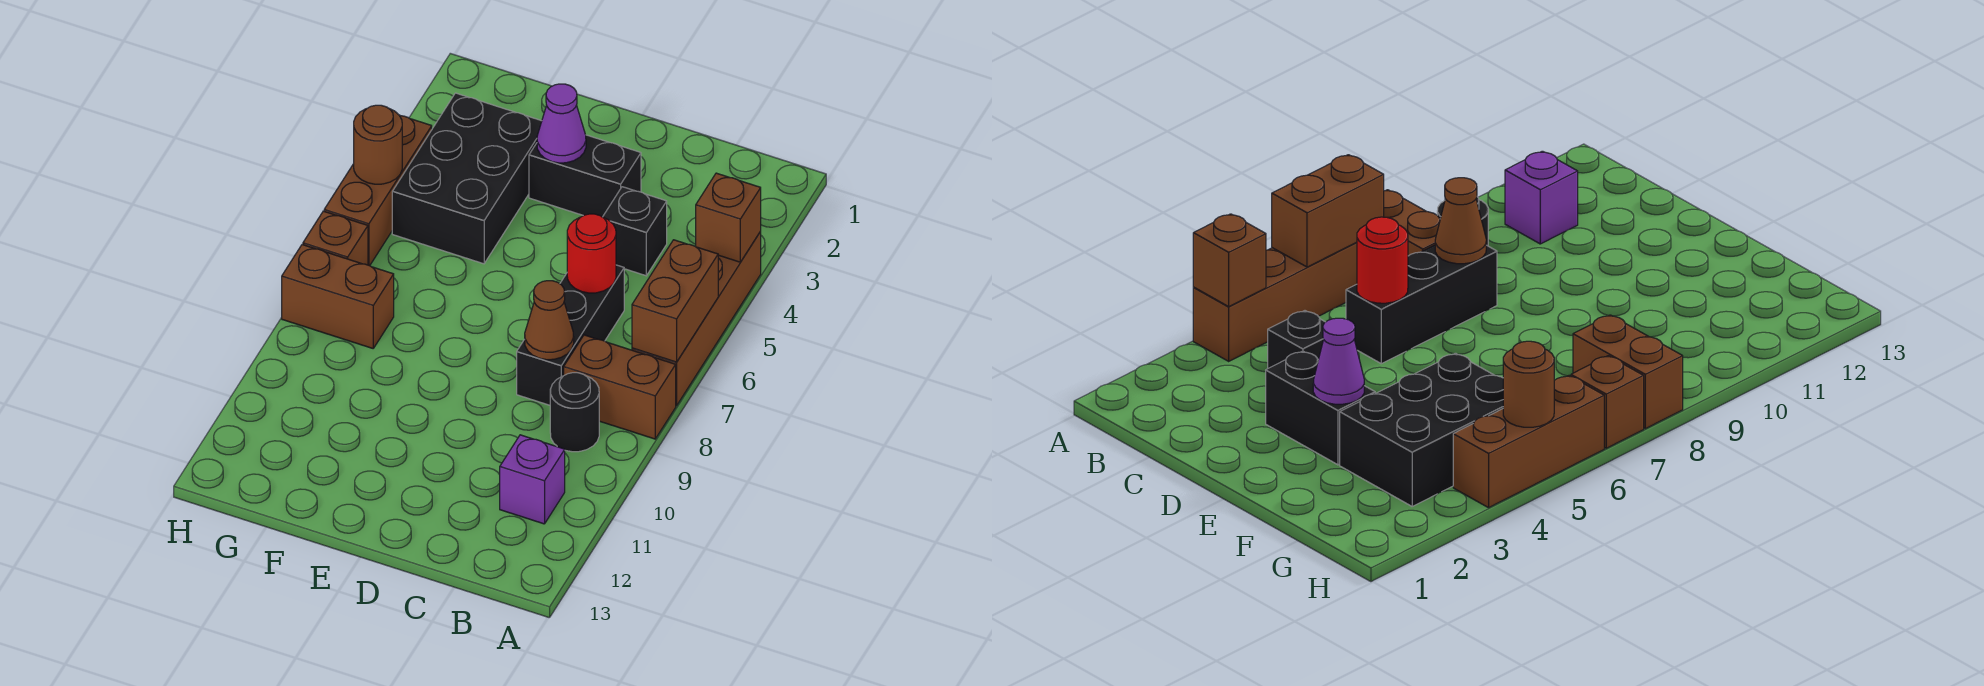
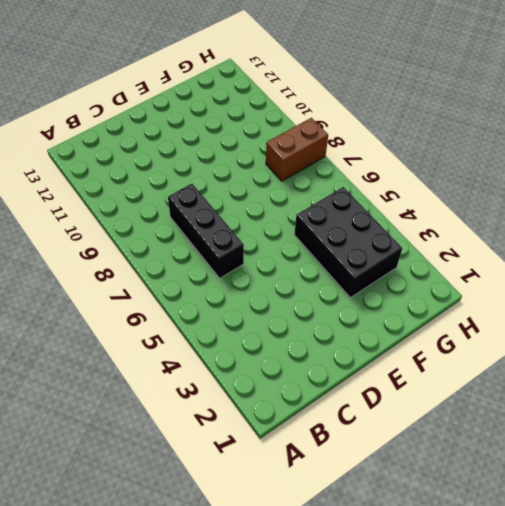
none -> brown 1x4 brick [632,232,761,406]
none -> brown 1x2 brick [564,335,676,439]
none -> black 1x1 round brick [550,373,599,452]

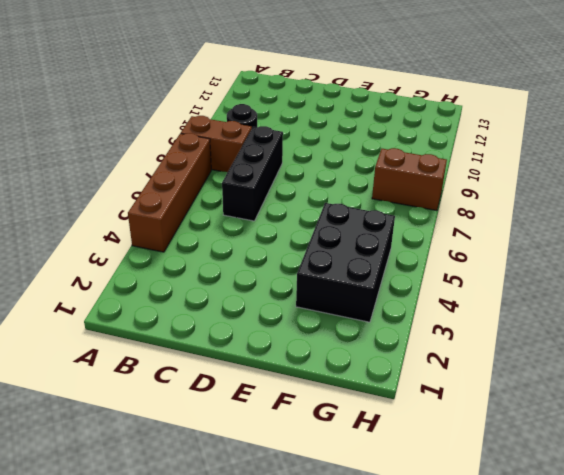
none -> purple 1x1 brick [500,435,565,524]
none -> black 1x1 brick [603,187,667,276]
none -> black 1x2 brick [529,135,641,217]

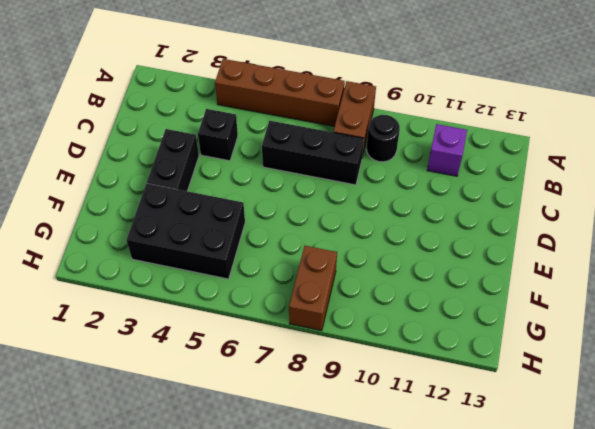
none -> brown 1x3 brick [324,116,432,266]
none -> brown 1x1 brick [303,211,368,265]
none -> brown 1x1 brick [696,173,761,262]

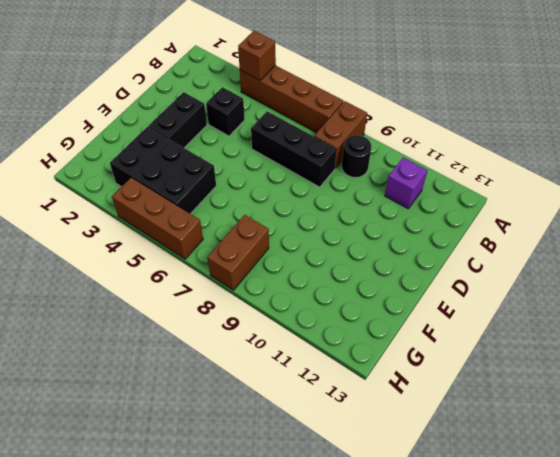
none -> brown 1x1 brick [303,211,368,265]
none -> brown 1x2 brick [632,240,718,362]
none -> red 1x1 round brick [567,214,616,293]

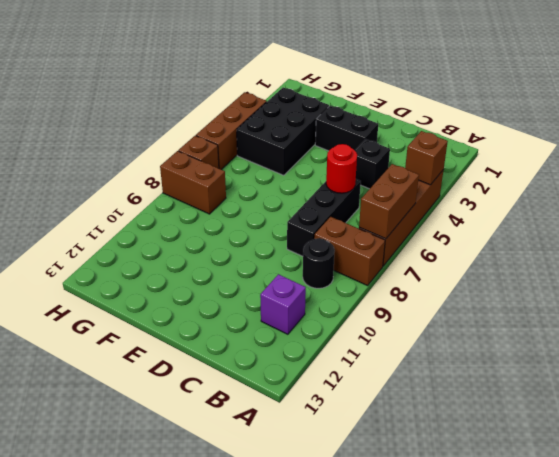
none -> brown 1x1 cone [525,281,574,360]
none -> purple 1x1 cone [537,84,586,163]
none -> brown 1x1 round brick [354,105,402,184]

